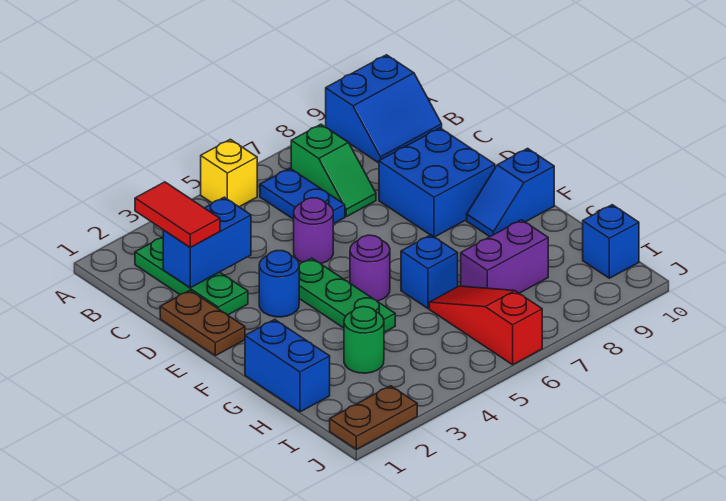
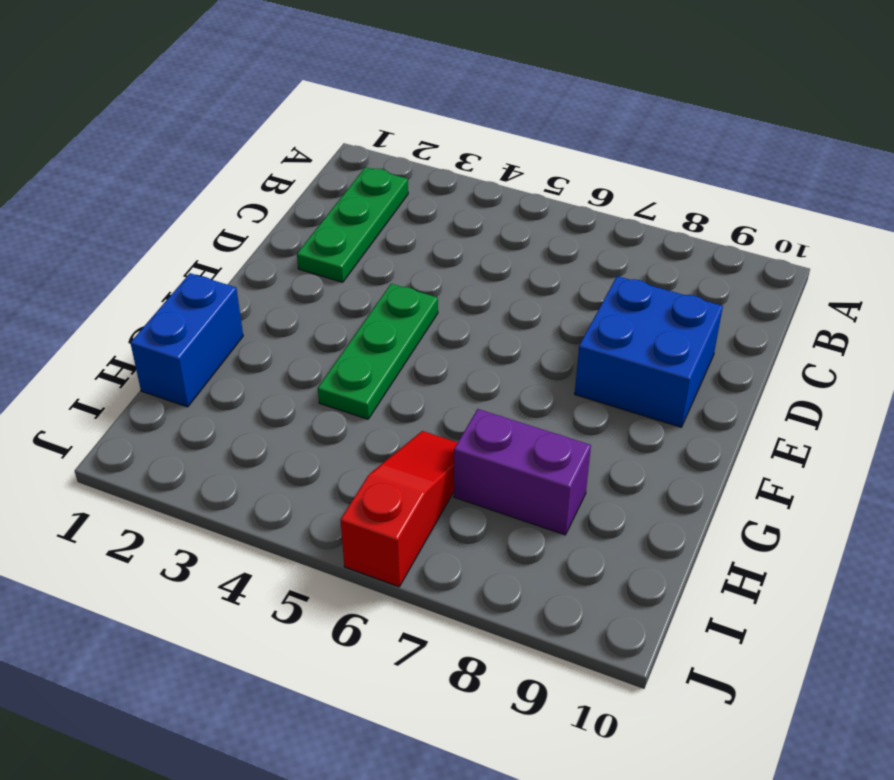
none -> yellow 1x1 brick [201,139,257,207]
none -> blue 2x2 slope [326,55,442,163]
none -> blue 1x2 plate [260,168,345,224]

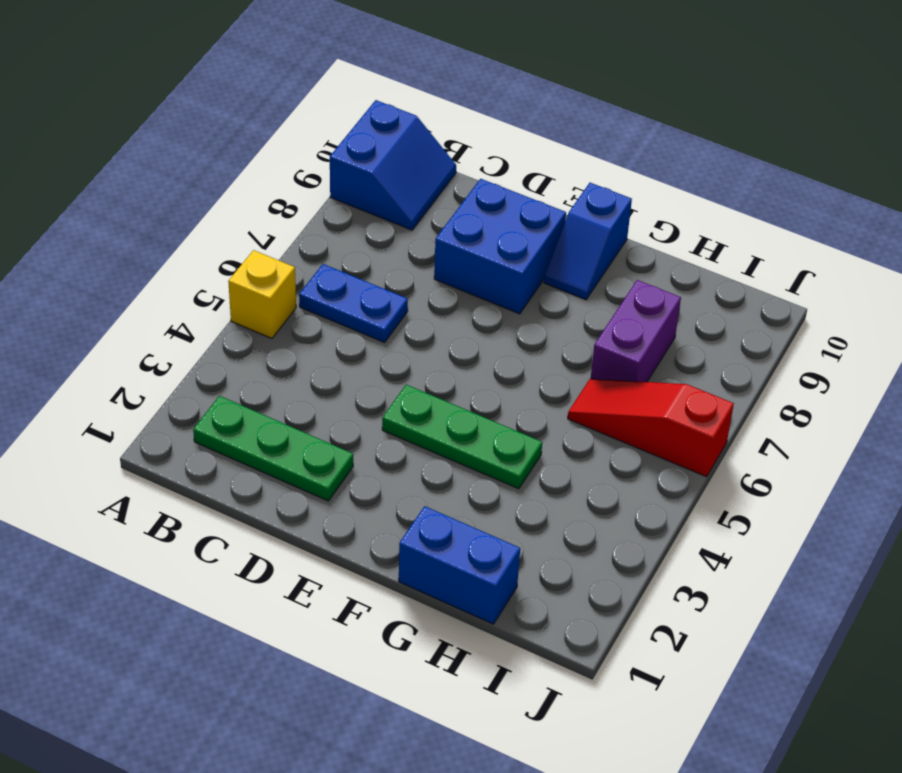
none -> green 1x2 slope [291,124,376,217]
none -> brown 1x2 plate [160,290,245,356]
none -> purple 1x1 round brick [294,198,333,264]

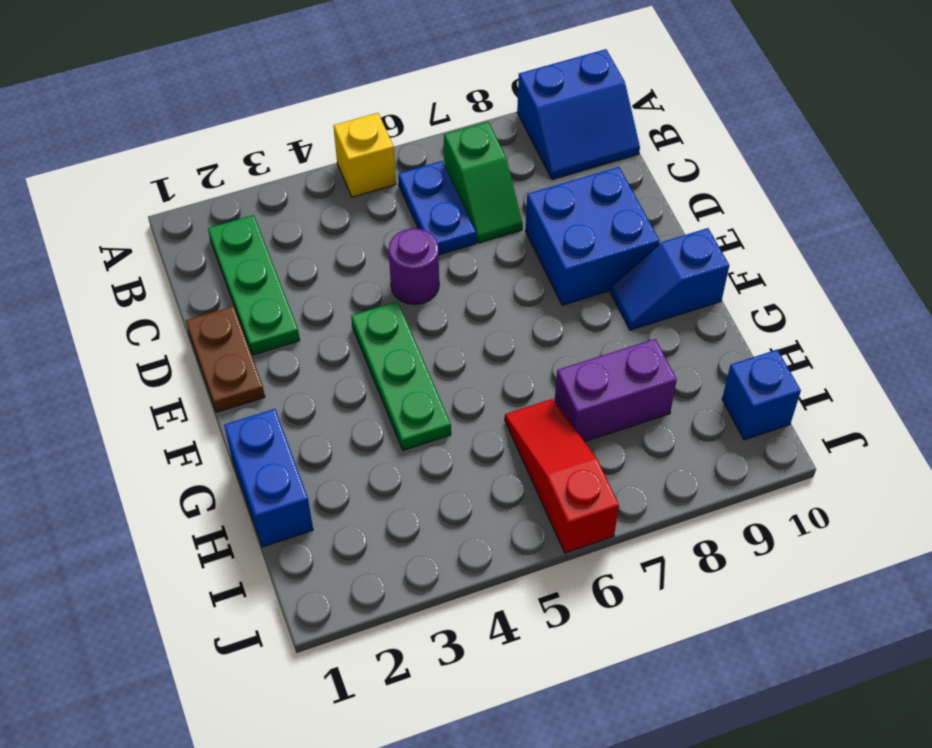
none -> blue 1x1 round brick [259,251,299,317]
none -> purple 1x1 round brick [350,235,390,301]
none -> blue 1x1 brick [401,235,458,308]

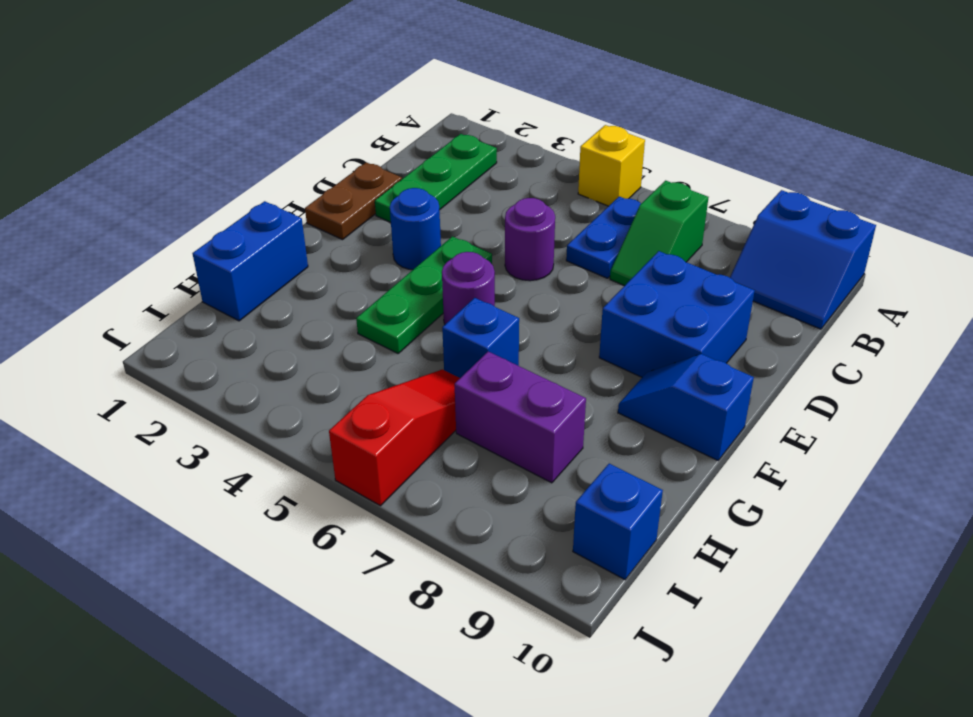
none -> green 1x1 round brick [344,307,384,373]
none -> brown 1x2 plate [330,386,417,449]
none -> blue 1x2 brick [163,197,251,288]

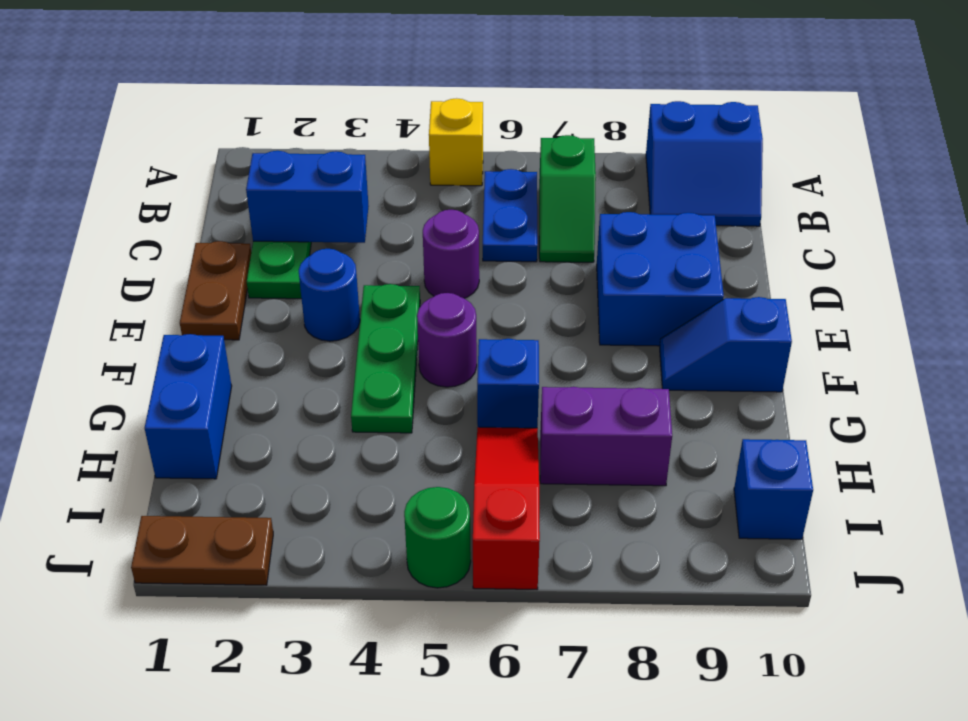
green 1x1 round brick [404,487,471,588] -> green 1x1 round brick moved to [344,307,384,373]
none -> red 1x2 tile [135,182,220,247]

